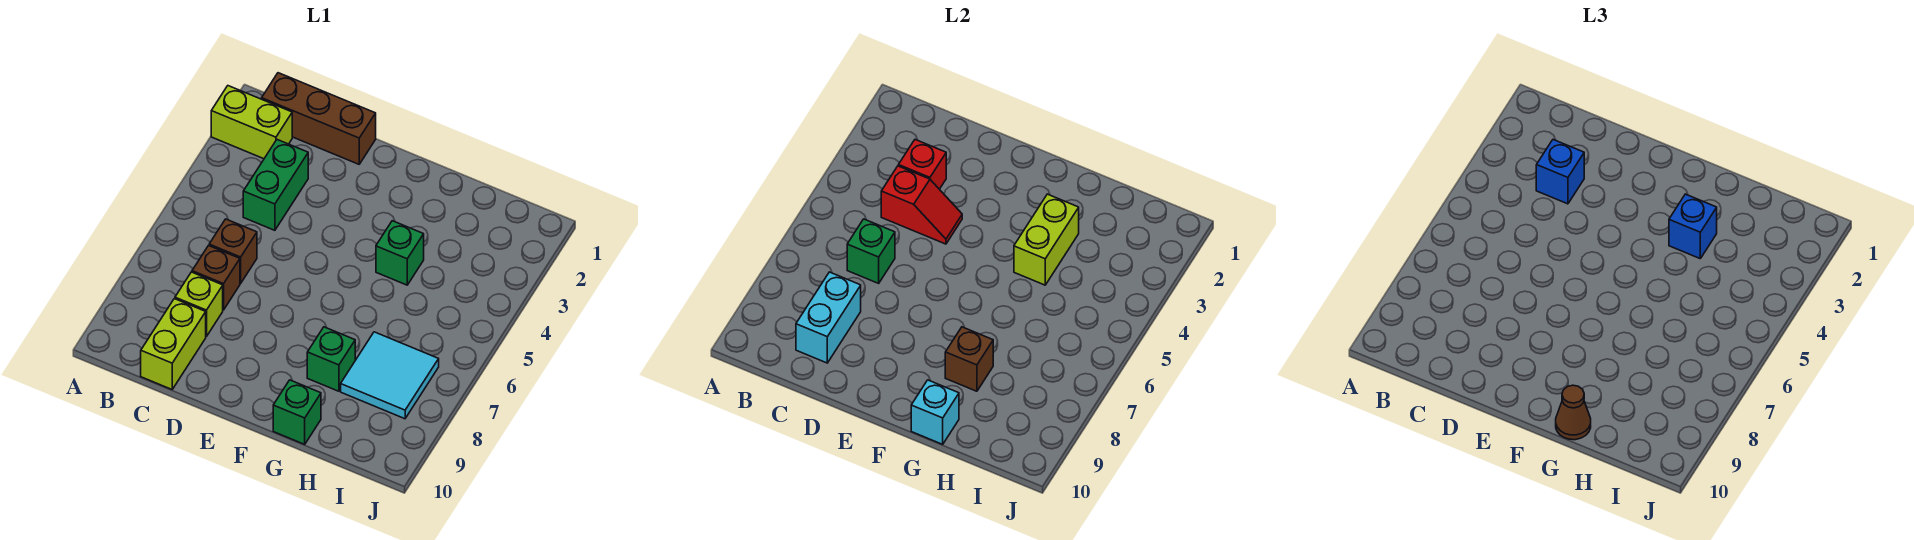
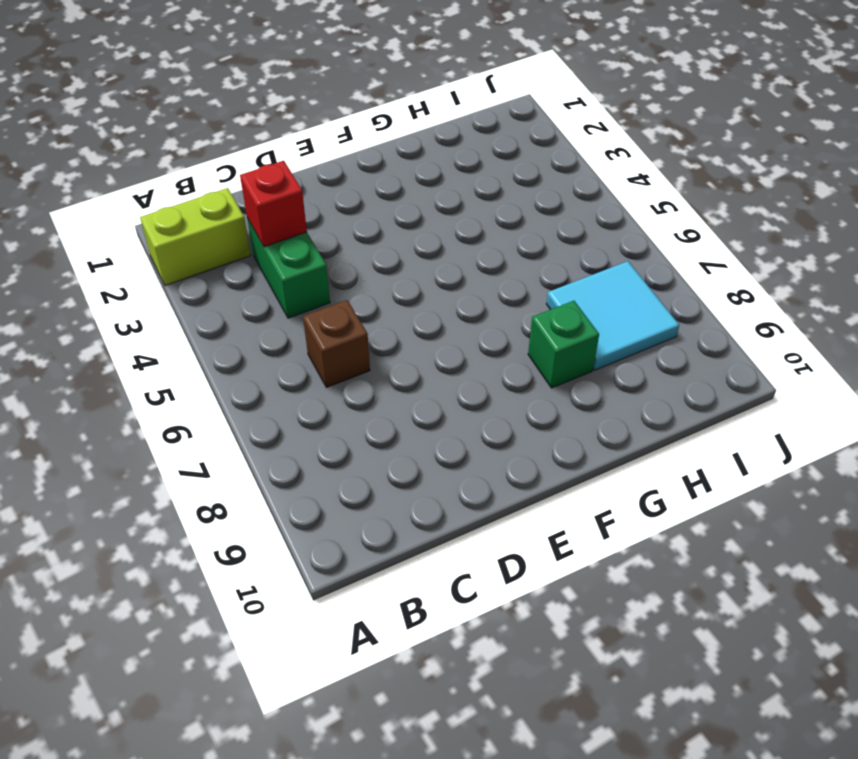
none -> brown 1x3 brick [262,73,376,164]
none -> brown 1x1 brick [192,246,240,310]
none -> lime 1x1 brick [175,272,223,337]

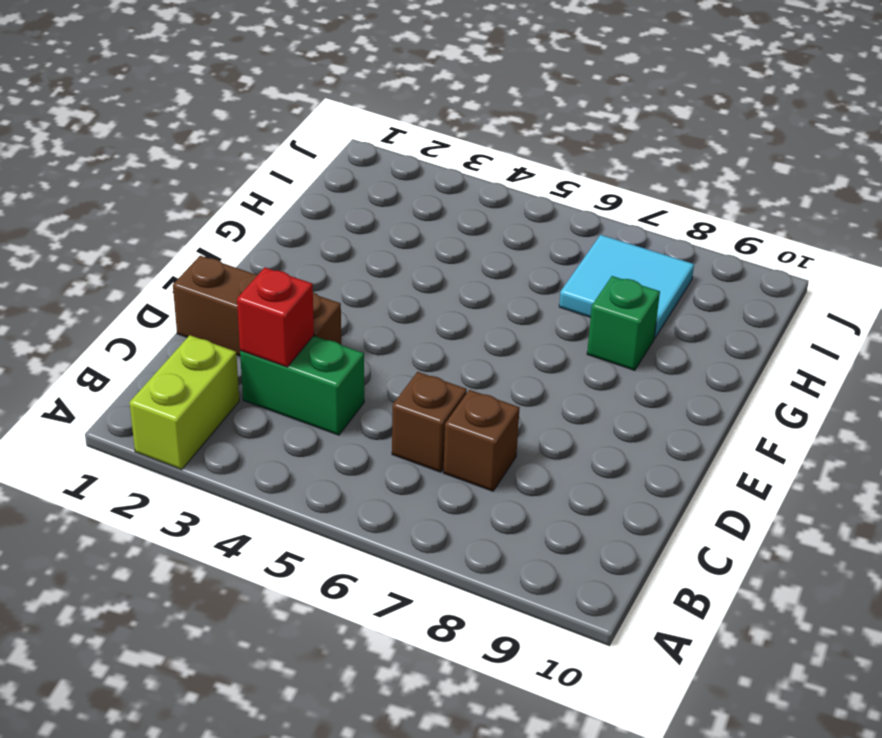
brown 1x3 brick [173,256,341,356] -> brown 1x3 brick turned to [262,73,376,164]
none -> lime 1x1 brick [175,272,223,337]
none -> lime 1x2 brick [141,299,206,389]
none -> green 1x1 brick [376,221,424,285]

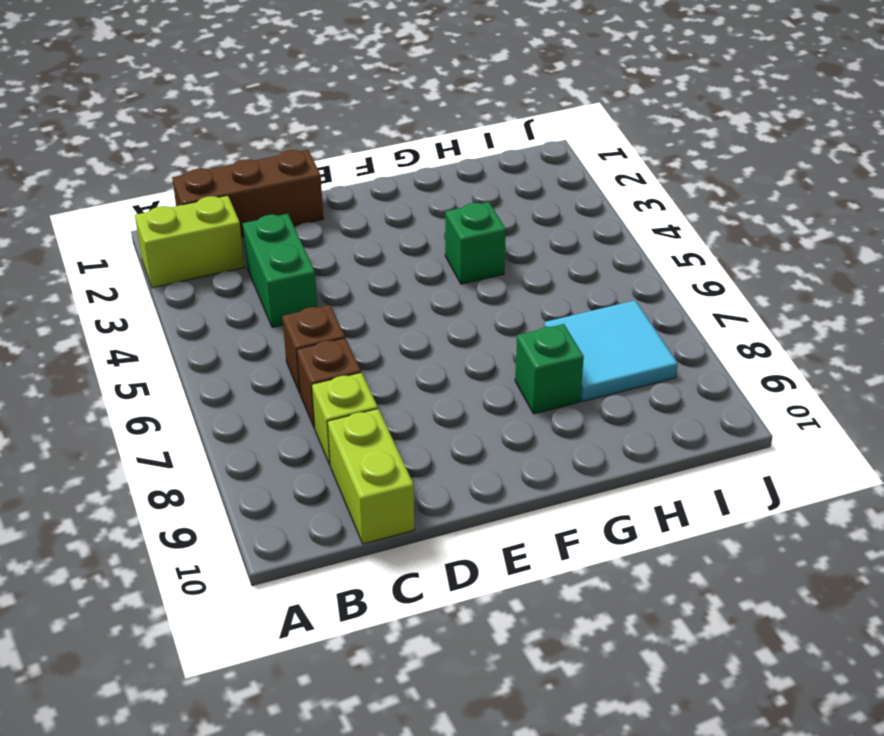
none -> green 1x1 brick [273,380,321,444]
none -> red 1x1 brick [898,140,946,189]
none -> red 1x2 slope [881,166,962,244]

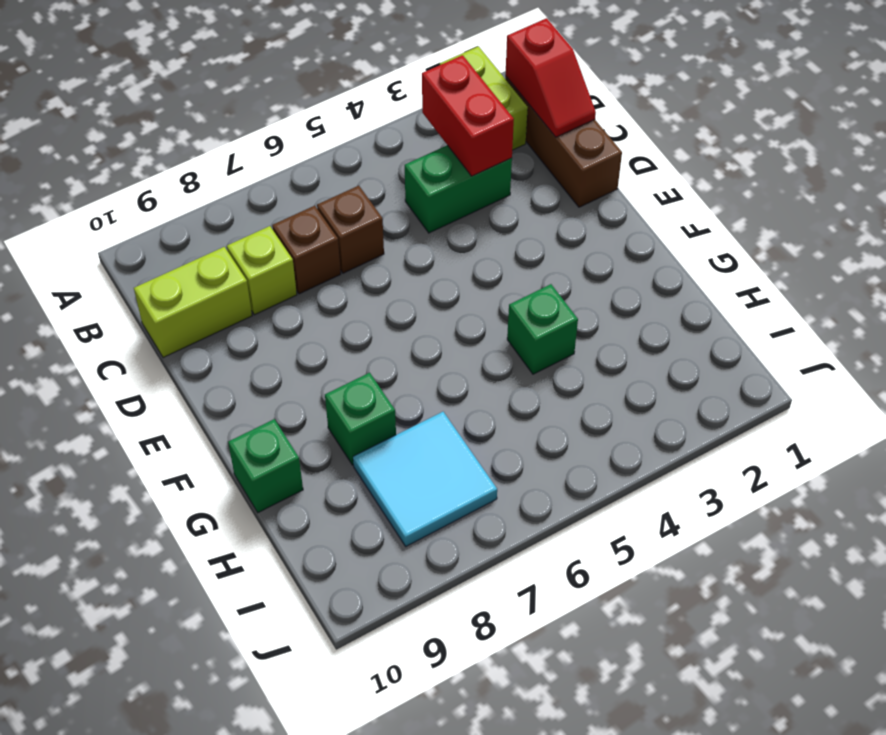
red 1x2 slope [505,18,596,137] -> red 1x2 slope moved to [881,166,962,244]
red 1x2 brick [422,55,514,176] -> red 1x1 brick [898,140,946,189]
none -> green 1x1 brick [847,219,895,283]
none -> cyan 1x2 brick [796,272,861,363]
none -> lime 1x2 brick [1014,194,1079,285]

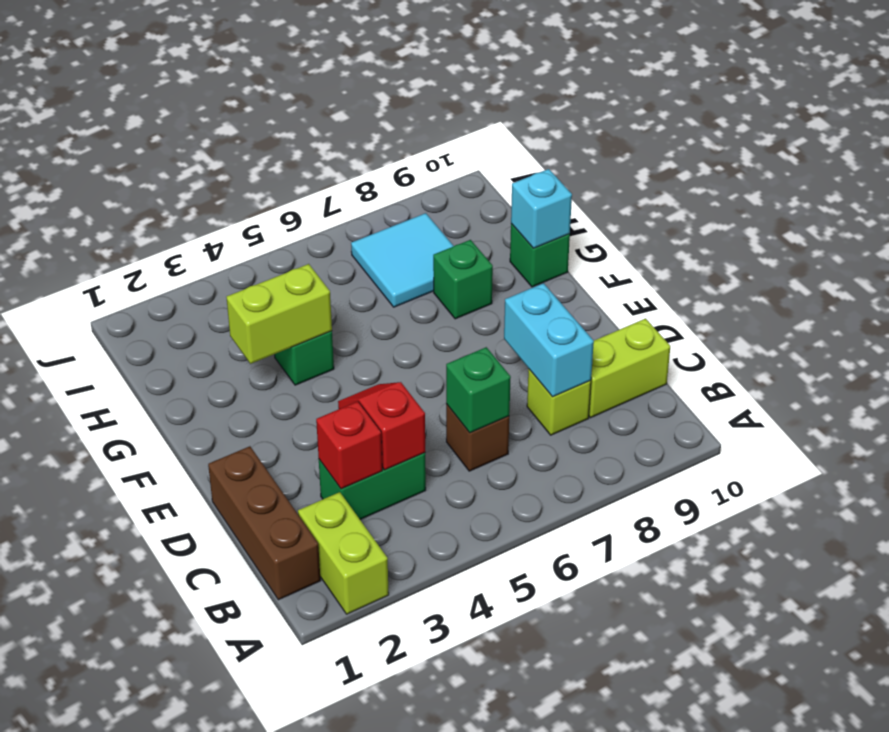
cyan 1x2 brick [504,283,594,397] -> cyan 1x2 brick turned to [796,272,861,363]
none -> brown 1x1 brick [192,246,240,310]
none -> brown 1x1 brick [945,327,993,391]
none -> blue 1x1 brick [1536,140,1584,204]

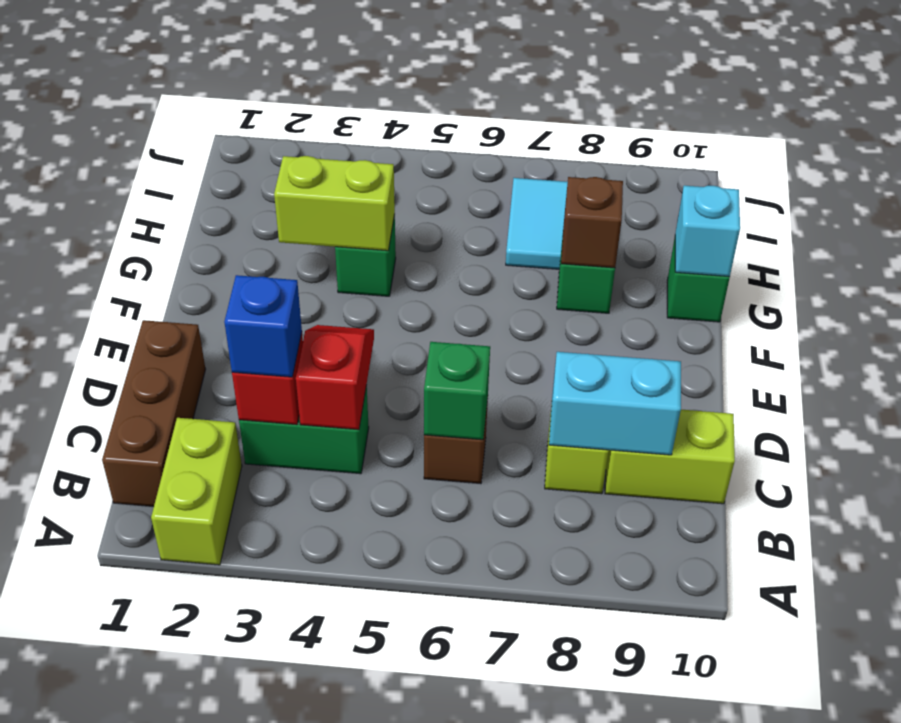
none -> brown 1x1 brick [192,246,240,310]
none -> blue 1x1 brick [1669,194,1717,258]
none -> brown 1x1 cone [1556,385,1591,440]

